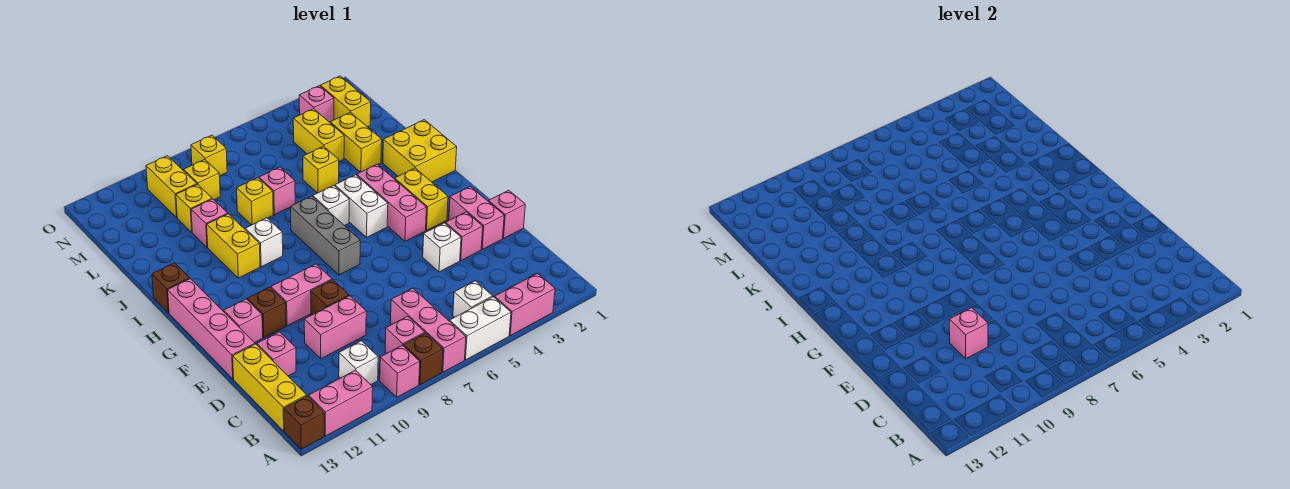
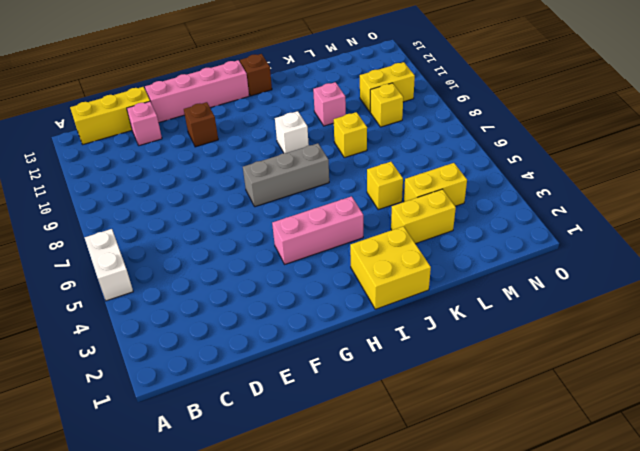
none -> pink 1x2 brick [495,274,555,336]
none -> pink 1x3 brick [391,288,466,372]
none -> brown 1x1 brick [404,333,443,385]
none -> pink 1x1 brick [380,345,420,397]

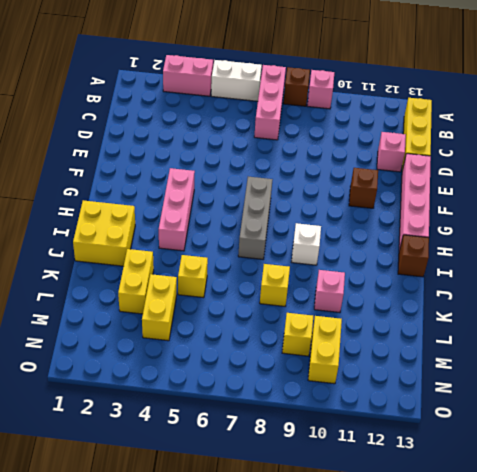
none -> pink 1x2 brick [309,370,373,436]
none -> brown 1x1 brick [284,396,324,449]
none -> white 1x1 brick [453,281,493,317]
none -> pink 1x1 brick [385,316,425,353]

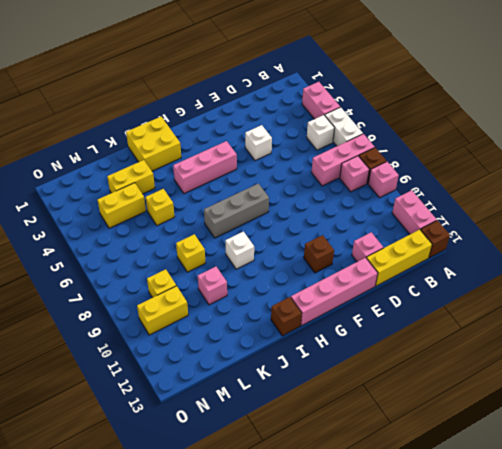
none -> white 1x1 brick [339,341,378,385]
none -> pink 1x2 brick [304,296,366,359]
none -> pink 1x1 brick [489,190,525,238]
none -> pink 1x2 brick [449,186,504,249]

